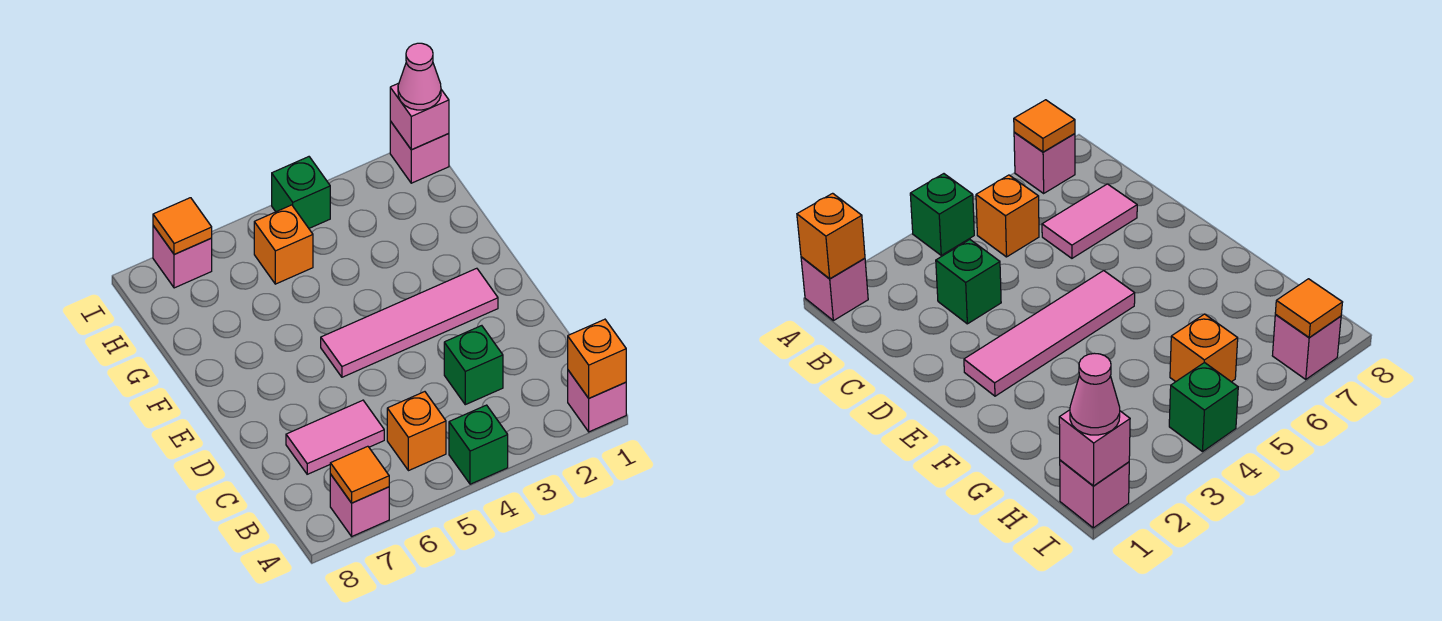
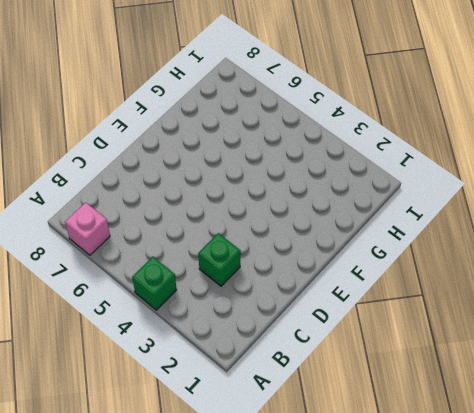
none -> pink 1x1 brick [568,370,626,432]
none -> orange 1x1 brick [387,392,446,471]
none -> pink 1x2 tile [286,400,384,474]

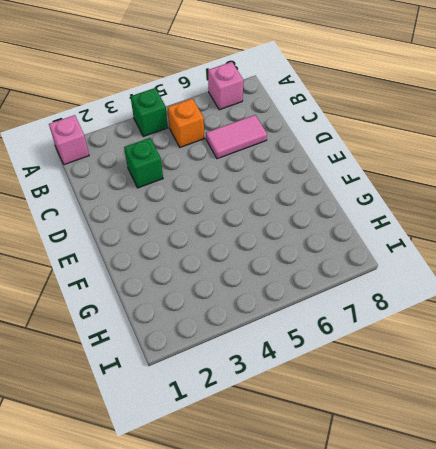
none -> pink 1x4 tile [321,268,498,377]
none -> orange 1x1 brick [254,205,313,284]
none -> pink 1x1 brick [390,121,449,183]

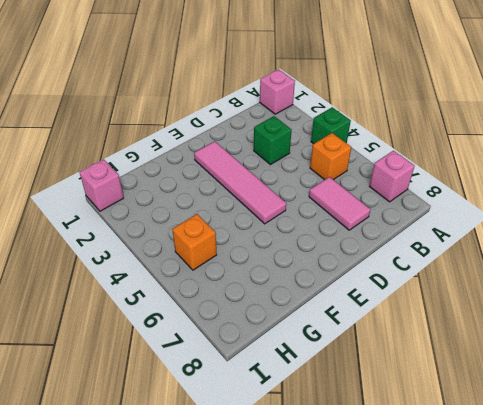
none -> green 1x1 brick [272,157,330,228]
none -> pink 1x1 brick [153,226,212,288]
none -> orange 1x1 brick [568,319,626,398]

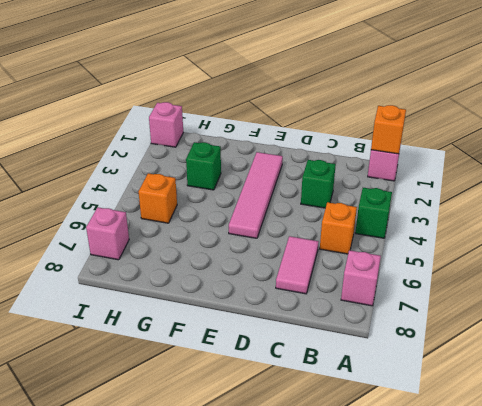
green 1x1 brick [186,142,221,190] -> green 1x1 brick moved to [272,157,330,228]
none -> orange 1x1 tile [330,446,389,503]
none -> pink 1x1 brick [390,83,449,150]
none -> orange 1x1 tile [153,198,212,255]

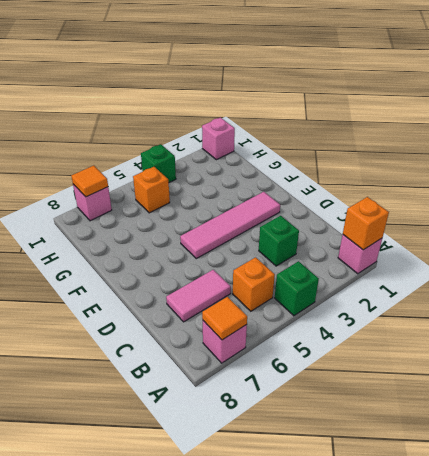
none -> pink 1x1 brick [390,83,449,150]
none -> pink 1x1 cone [398,43,441,110]

